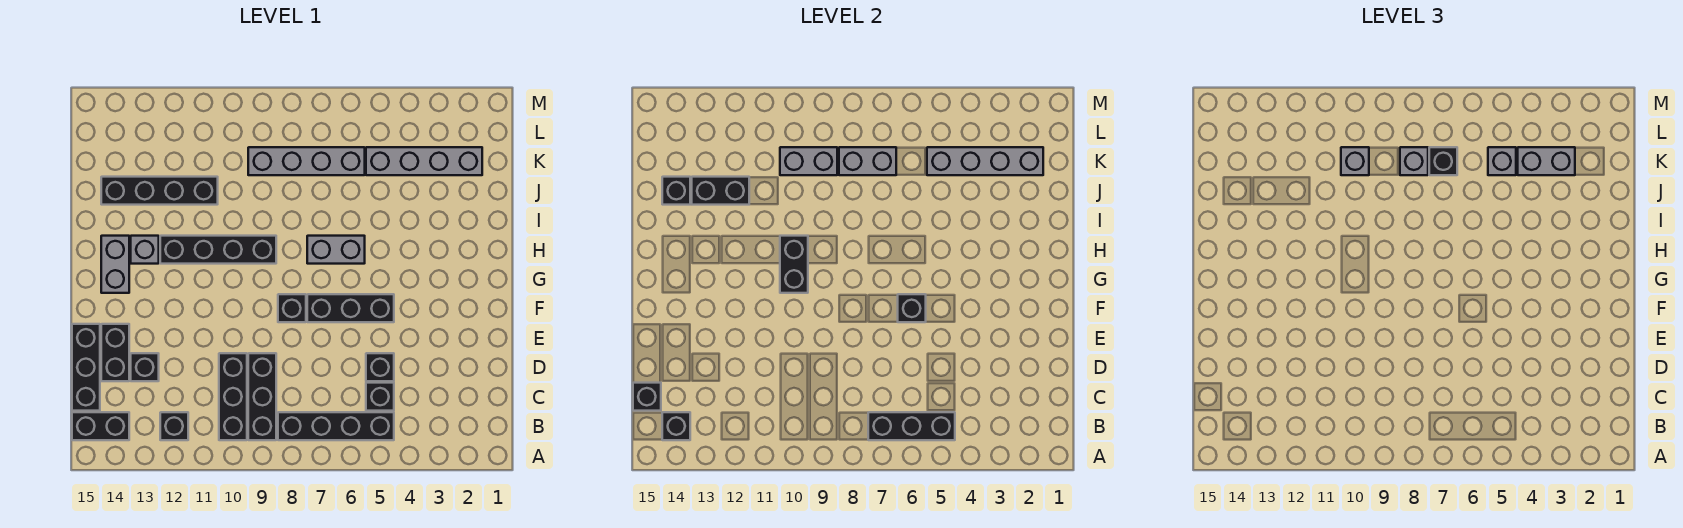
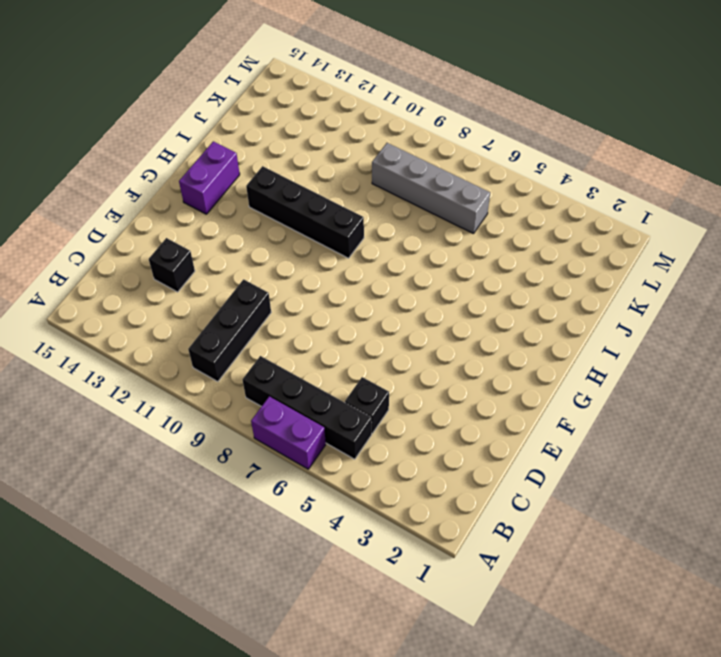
purple 1x2 brick [251,396,326,469] -> none
purple 1x2 brick [179,141,240,214] -> grey 1x2 brick [101,236,129,293]
none -> black 1x3 brick [248,353,276,440]
none -> black 1x1 brick [160,412,188,440]
none -> black 1x2 brick [72,412,129,440]
none -> black 1x3 brick [72,324,100,411]

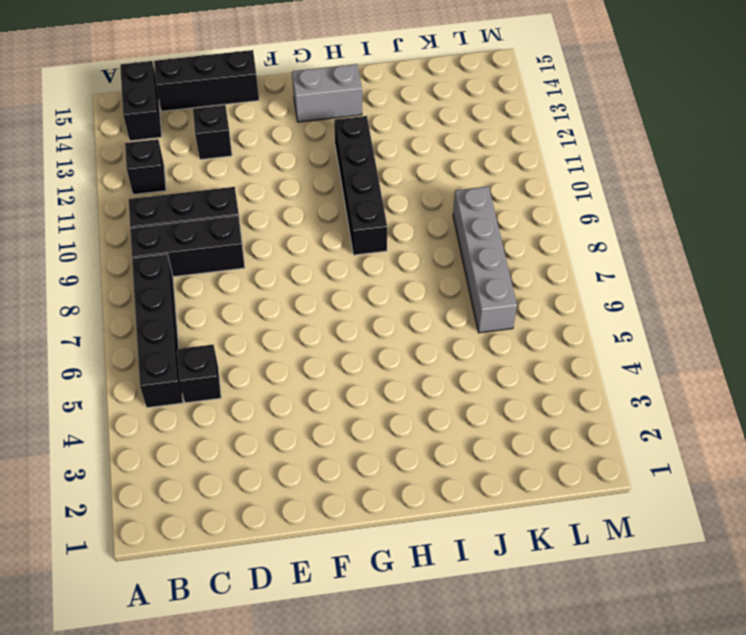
none -> black 1x1 brick [366,353,394,381]
none -> black 1x2 brick [101,324,129,381]
none -> black 1x3 brick [307,294,394,322]
none -> black 1x1 brick [278,294,306,322]

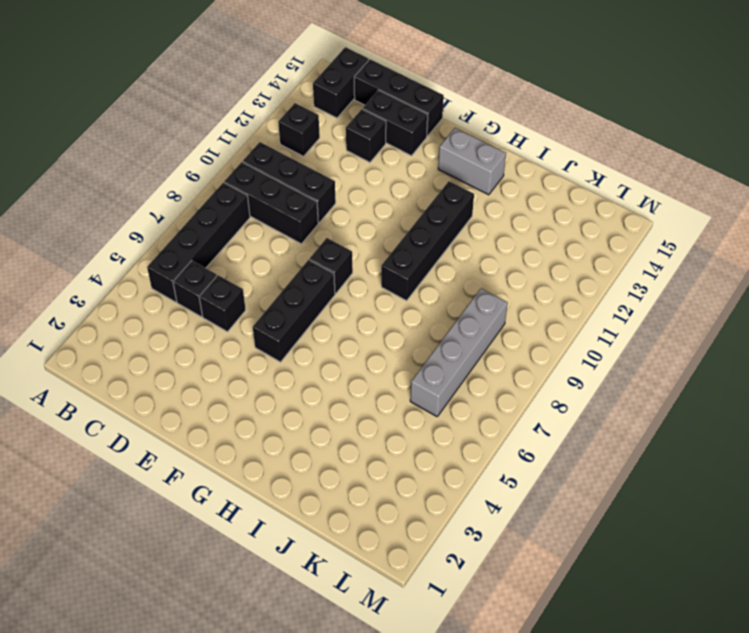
none -> grey 1x2 brick [307,236,365,264]
none -> grey 1x1 brick [131,236,159,264]
none -> black 1x4 brick [101,177,218,205]
none -> grey 1x4 brick [366,147,482,175]

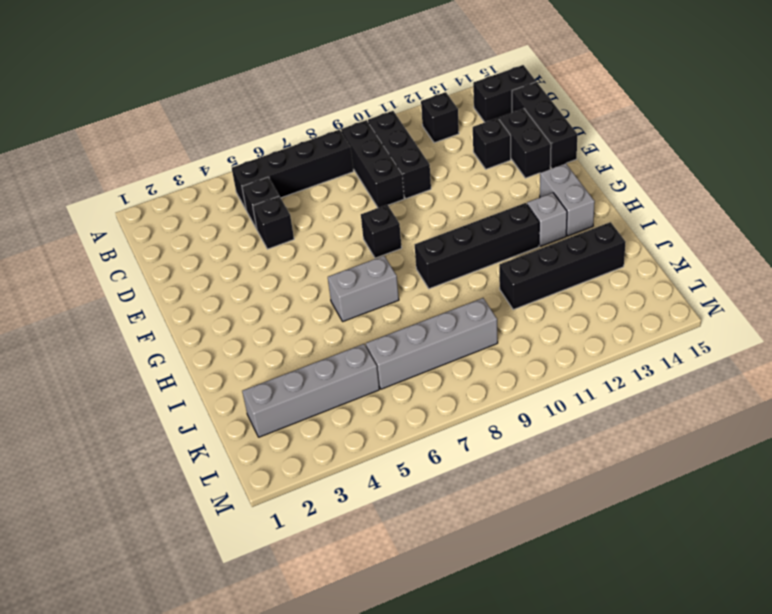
none -> black 1x3 brick [307,294,394,322]
none -> black 1x3 brick [868,412,955,440]
none -> black 1x1 brick [662,412,690,440]
none -> black 1x1 brick [633,383,661,411]

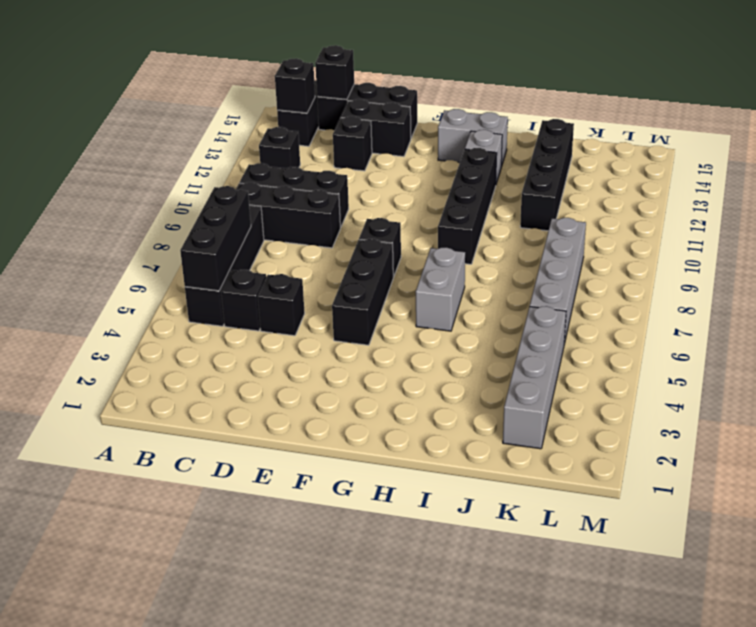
none -> black 1x1 brick [898,294,926,322]
none -> black 1x2 brick [780,236,808,293]
none -> black 1x2 brick [692,177,749,205]
none -> black 1x1 brick [662,177,690,205]

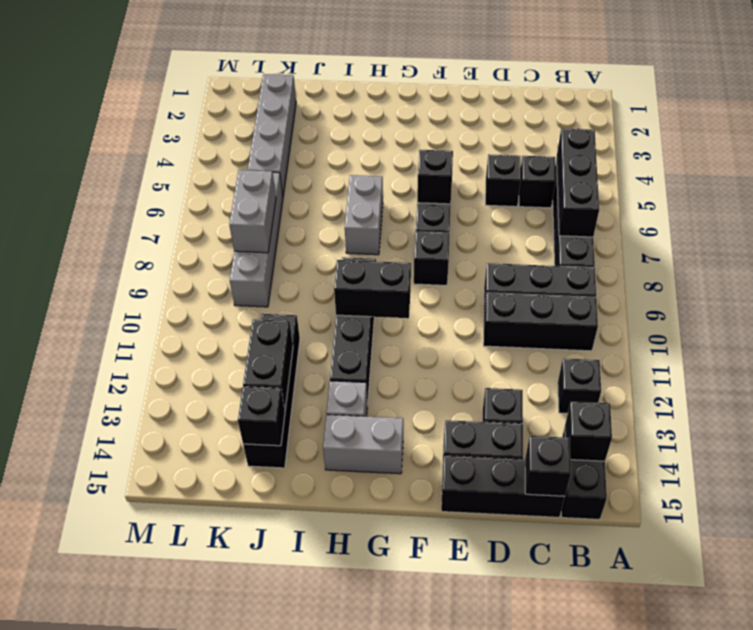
none -> grey 1x4 brick [927,147,1043,175]
none -> grey 1x2 brick [780,147,837,175]
none -> grey 1x2 brick [1518,147,1575,175]
none -> grey 1x1 brick [1488,147,1516,175]

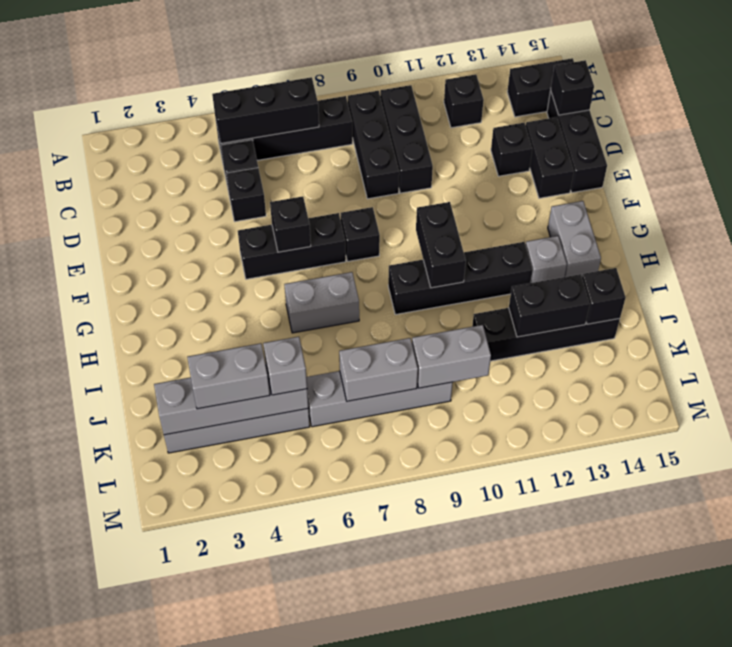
none -> black 1x1 brick [662,412,690,440]
none -> black 1x1 brick [1429,147,1457,175]
none -> grey 1x1 brick [1400,147,1428,175]
none -> grey 1x1 brick [1341,147,1369,175]

